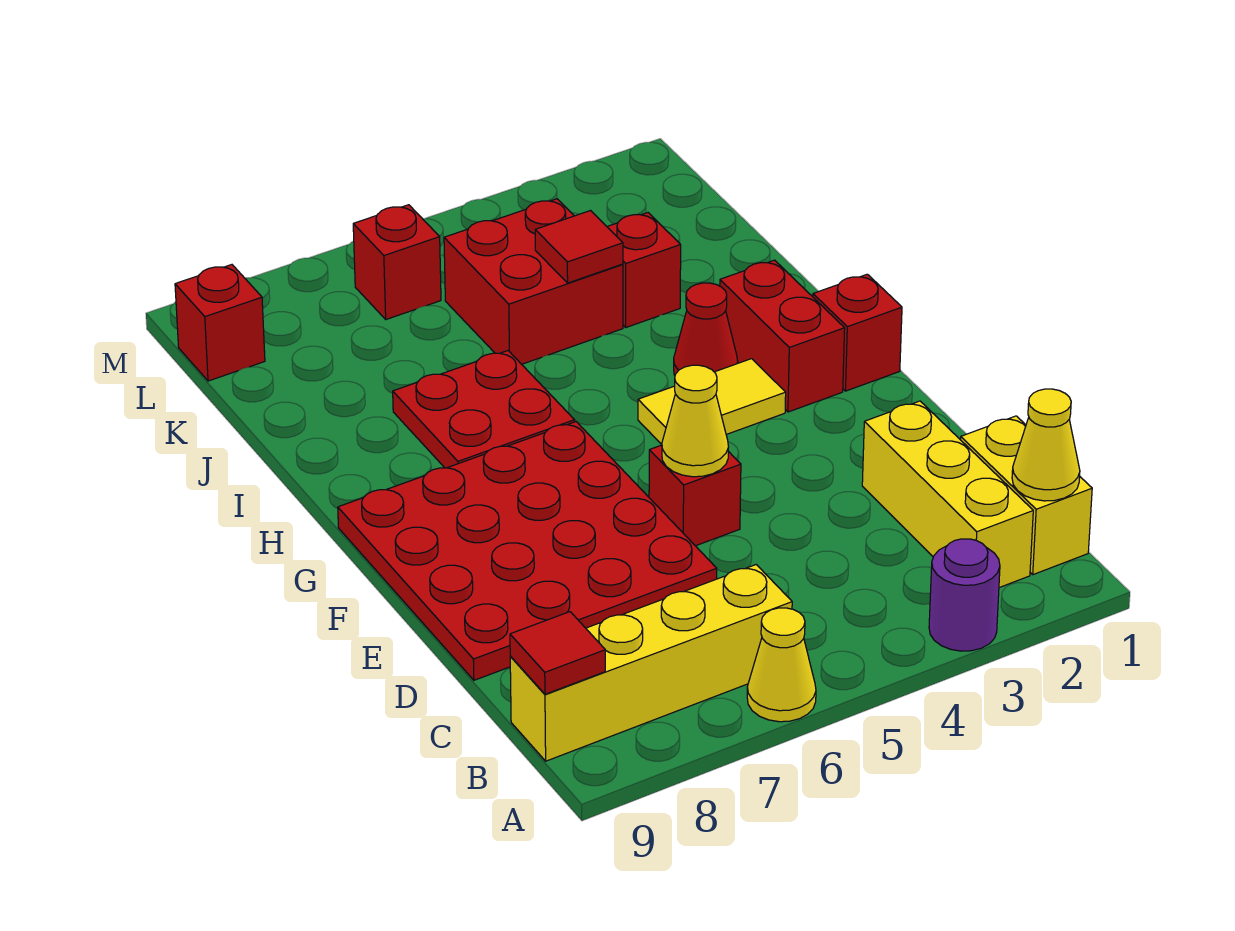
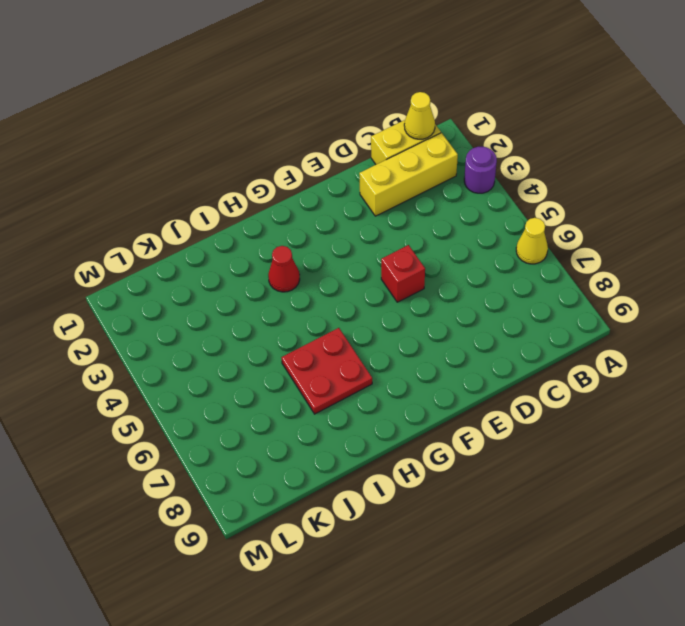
none -> yellow 1x4 brick [510,565,792,761]
none -> red 4x4 plate [338,422,717,680]
none -> red 1x1 brick [813,274,902,391]

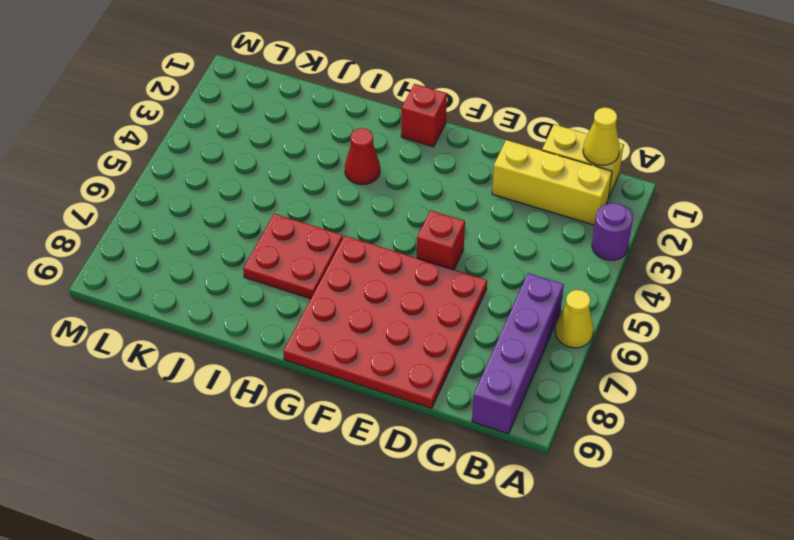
purple 1x4 brick [472,273,564,434] -> yellow 1x4 brick [510,565,792,761]
none -> red 1x2 brick [720,260,845,412]
none -> yellow 1x2 tile [638,359,786,444]
none -> red 1x1 brick [607,213,681,327]

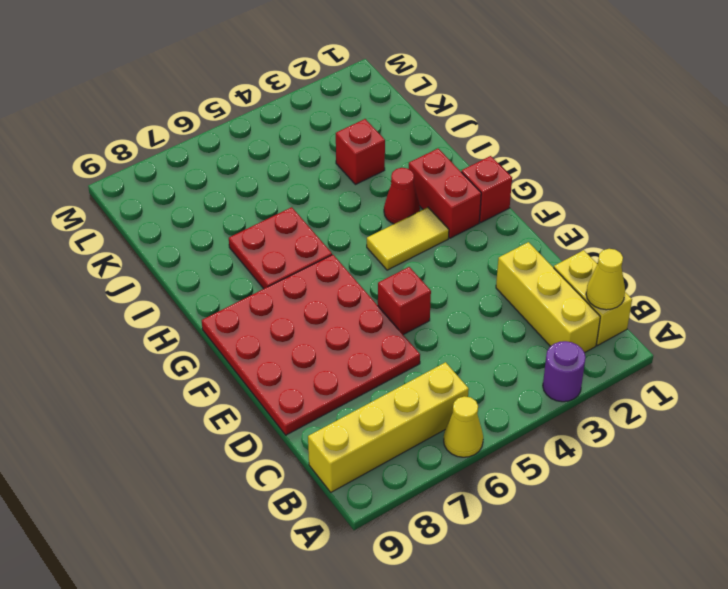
none -> red 2x2 brick [444,199,623,364]
none -> red 1x1 brick [353,205,441,319]
none -> red 1x1 brick [175,265,265,381]

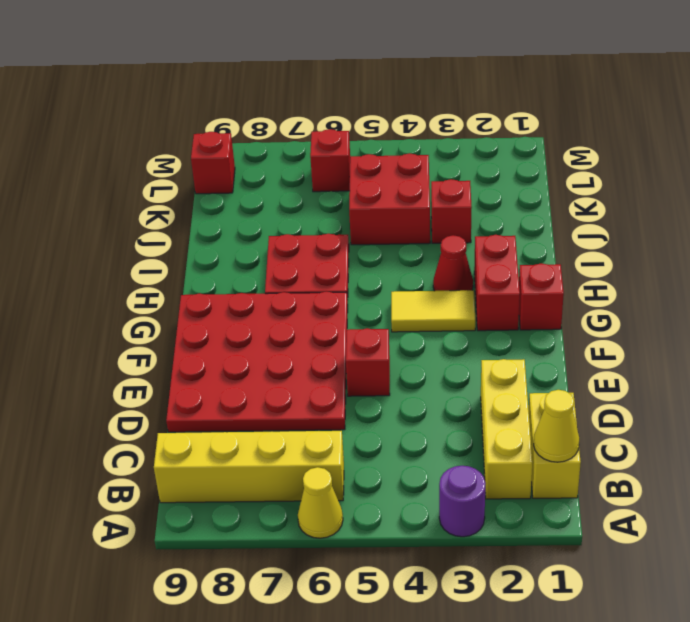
none -> red 1x1 tile [510,612,605,694]
none -> yellow 1x1 cone [662,365,729,477]
none -> red 1x1 tile [535,211,623,283]

